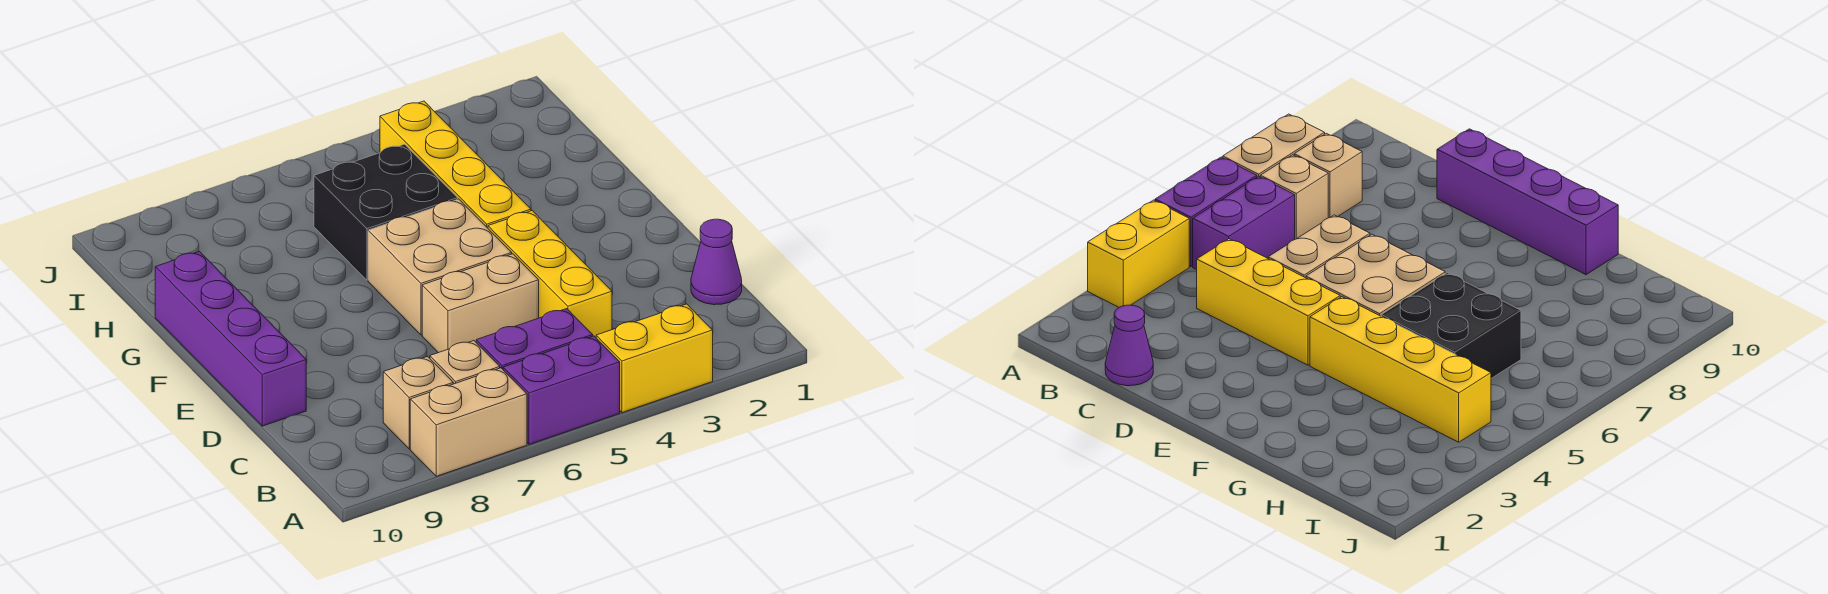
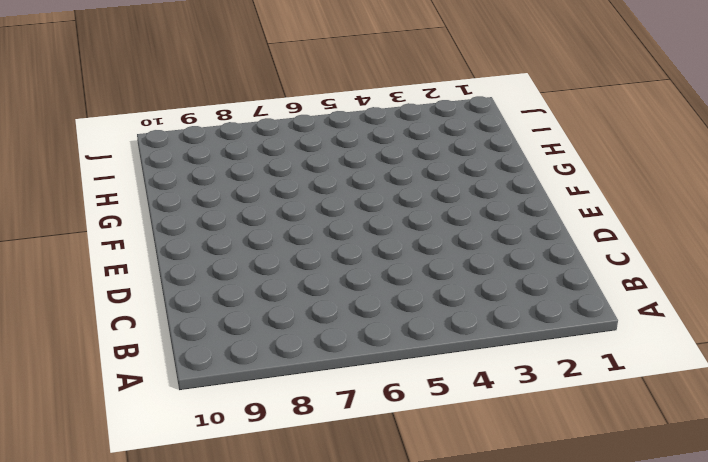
none -> yellow 1x2 brick [596,304,713,413]
none -> purple 1x2 brick [503,336,620,444]
none -> tan 1x2 brick [410,368,527,476]

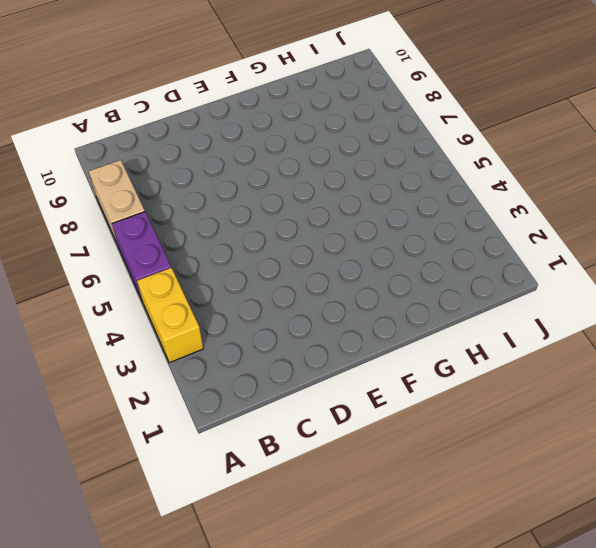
none -> purple 1x2 brick [476,309,593,369]
none -> tan 1x1 brick [430,341,500,384]
none -> tan 1x1 brick [383,357,453,449]

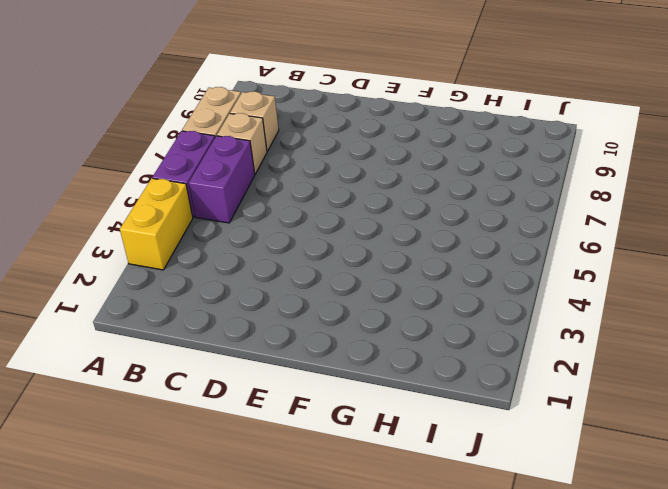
none -> purple 1x1 cone [691,219,742,305]
none -> yellow 1x3 brick [488,211,612,337]
none -> tan 1x2 brick [422,254,539,353]

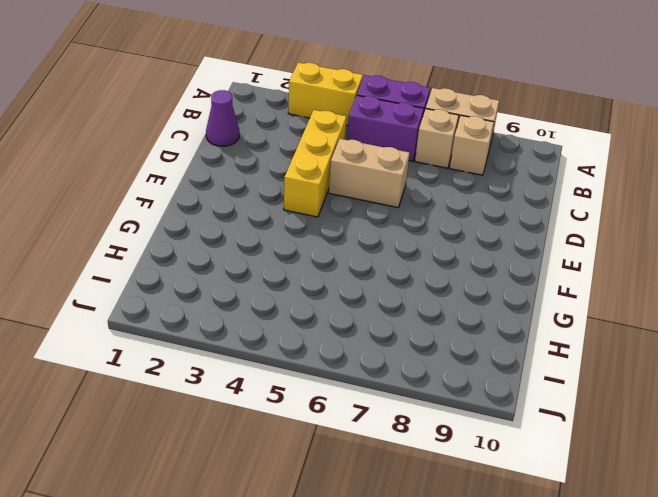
none -> purple 1x4 brick [155,252,306,426]
none -> tan 2x2 brick [368,199,512,335]
none -> yellow 1x4 brick [380,101,531,228]

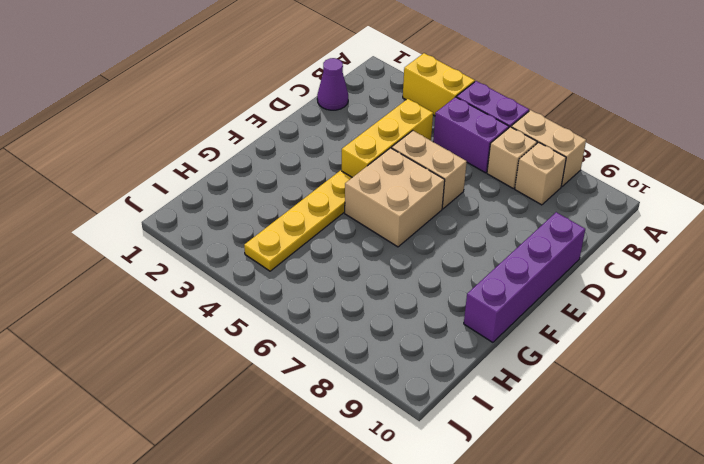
yellow 1x4 plate [244,171,352,271] -> yellow 1x4 brick [380,101,531,228]
none -> black 2x2 brick [314,144,457,280]

